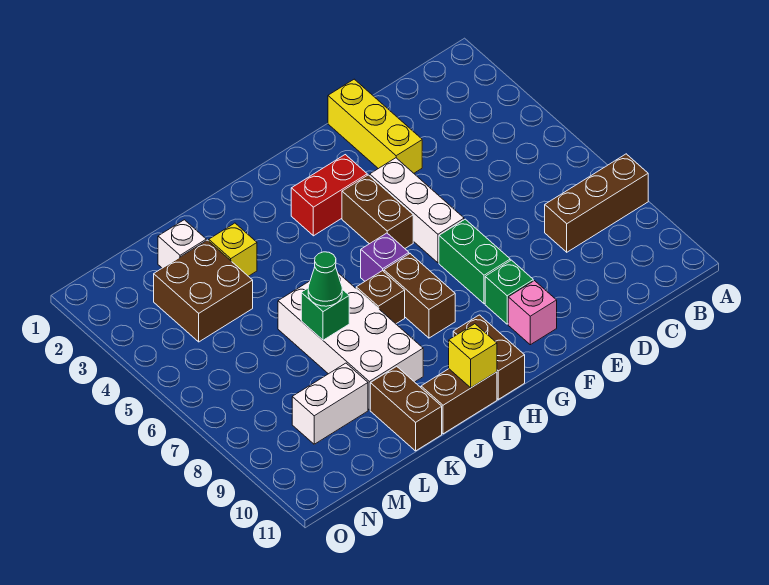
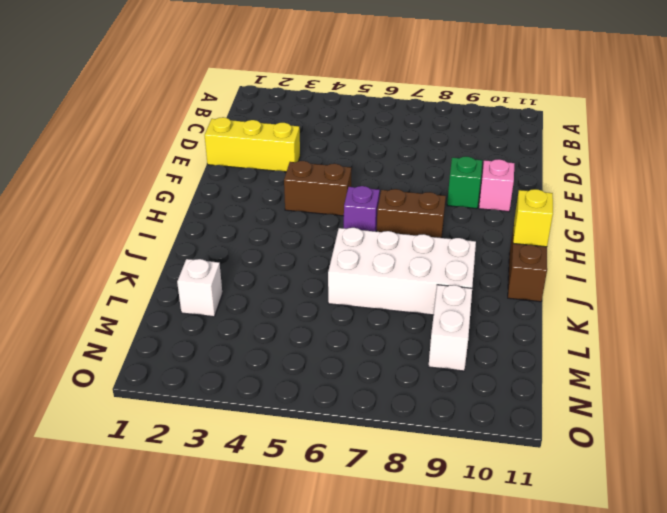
none -> brown 1x3 brick [545,154,648,252]
none -> white 1x3 brick [370,158,464,263]
none -> green 1x2 brick [439,219,510,304]

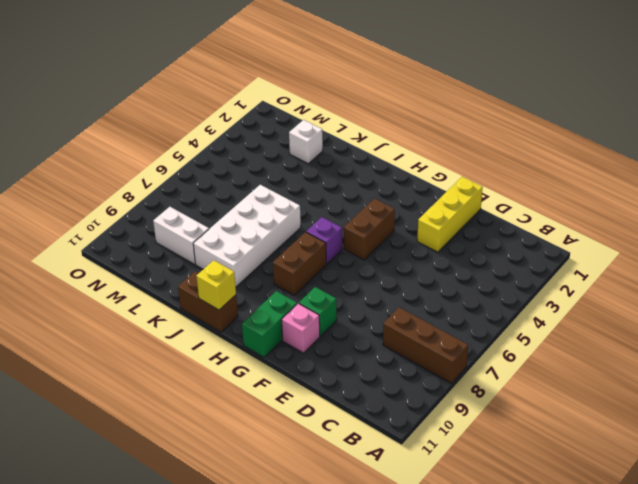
green 1x2 brick [242,291,297,357] -> green 1x2 brick moved to [439,219,510,304]
none -> white 1x3 brick [370,158,464,263]
none -> red 1x2 brick [291,155,367,236]
none -> brown 1x2 brick [453,315,525,399]

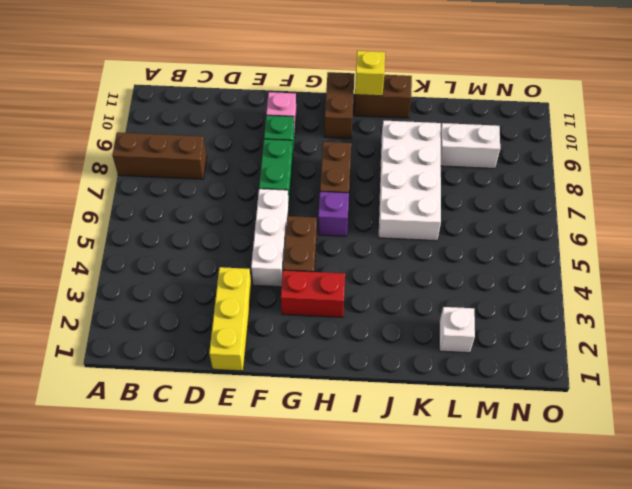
none -> brown 1x1 brick [356,271,405,324]
none -> yellow 1x1 brick [209,223,257,276]
none -> brown 1x2 brick [370,366,442,451]

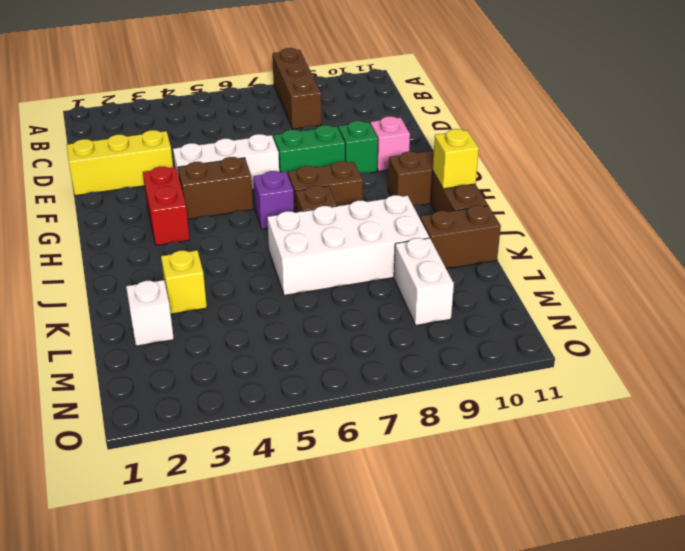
none -> brown 2x2 brick [154,240,253,342]
none -> green 1x1 brick [301,288,349,340]
none -> green 1x1 cone [308,252,342,306]

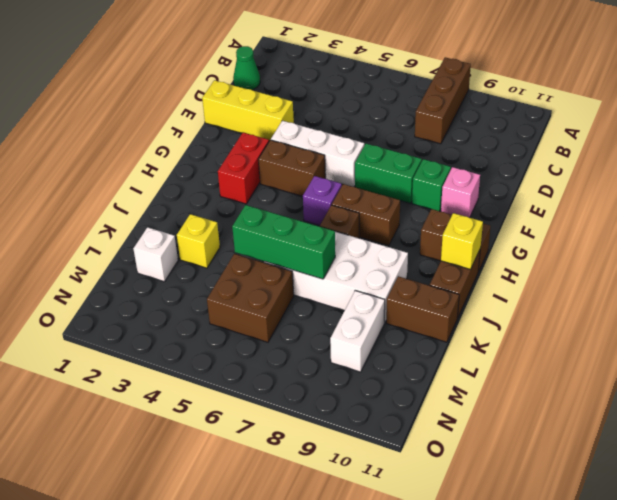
green 1x1 cone [233,46,260,90] -> green 1x1 cone moved to [308,252,342,306]
green 1x3 brick [232,205,335,279] -> green 1x1 brick [301,288,349,340]
brown 2x2 brick [207,254,294,342] -> brown 2x2 brick moved to [154,240,253,342]

